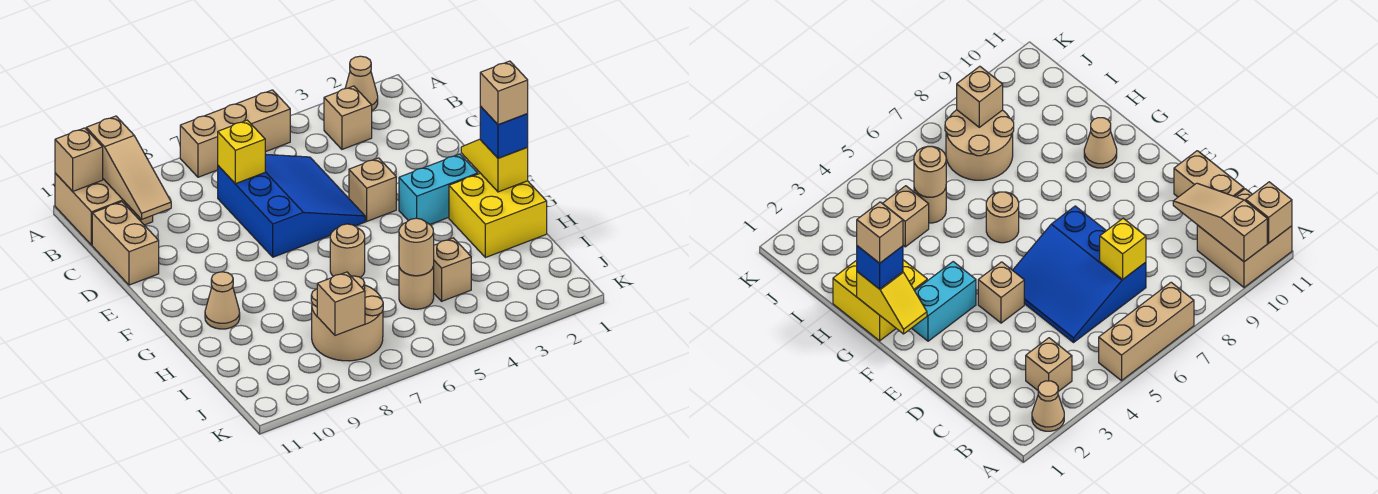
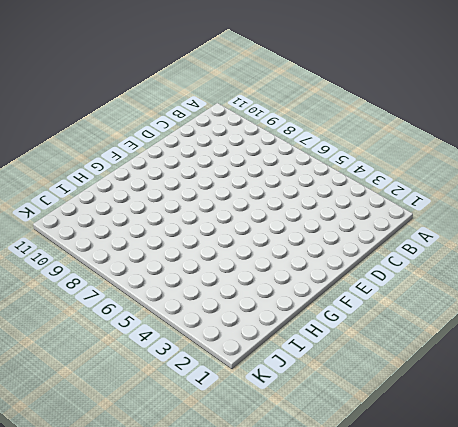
none -> tan 1x1 cone [345,56,378,110]
none -> tan 1x3 brick [180,90,290,177]
none -> tan 2x2 brick [55,173,153,245]

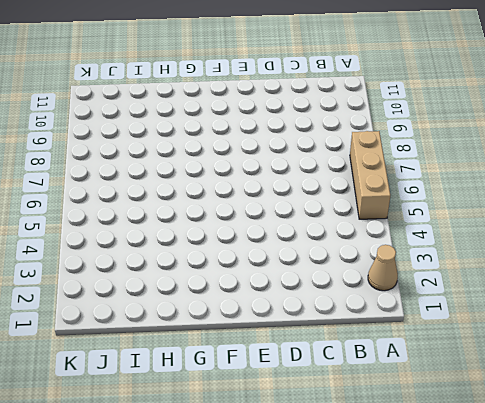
none -> tan 2x2 brick [55,173,153,245]
none -> tan 1x1 brick [324,86,372,149]
none -> blue 3x3 slope [218,154,365,257]

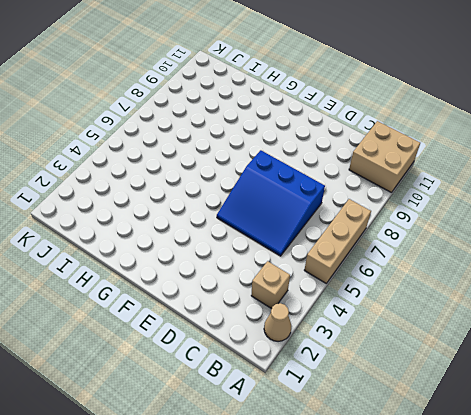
none -> tan 1x2 brick [92,202,159,285]
none -> tan 1x1 brick [349,158,396,221]
none -> cyan 1x2 brick [399,154,478,224]

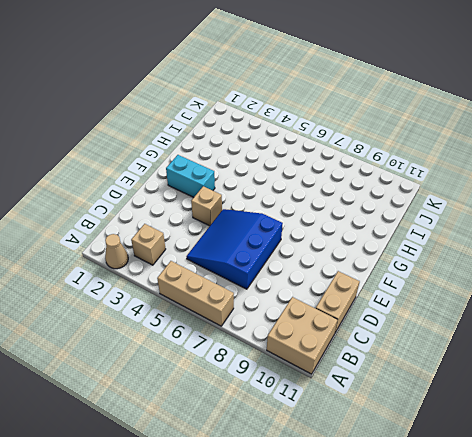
none -> yellow 2x2 brick [449,173,547,258]
none -> tan 1x1 round brick [330,224,365,278]
none -> tan 1x1 cone [205,272,240,329]

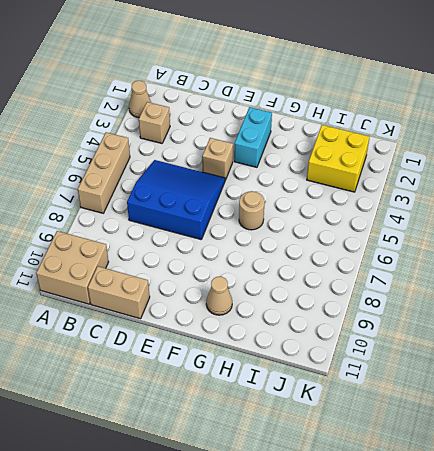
yellow 2x2 brick [307,125,369,192] -> yellow 2x2 brick moved to [449,173,547,258]
none -> tan 1x1 brick [434,238,471,301]
none -> tan 1x1 round brick [399,266,434,309]
none -> tan 2x2 round brick [311,276,383,361]

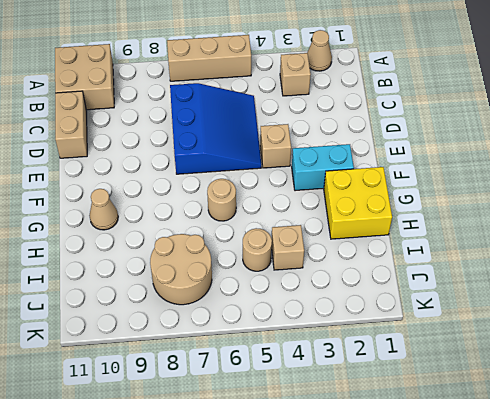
none -> tan 1x3 slope [86,116,171,219]
none -> tan 1x1 brick [55,128,103,191]
none -> yellow 1x1 brick [218,120,265,184]

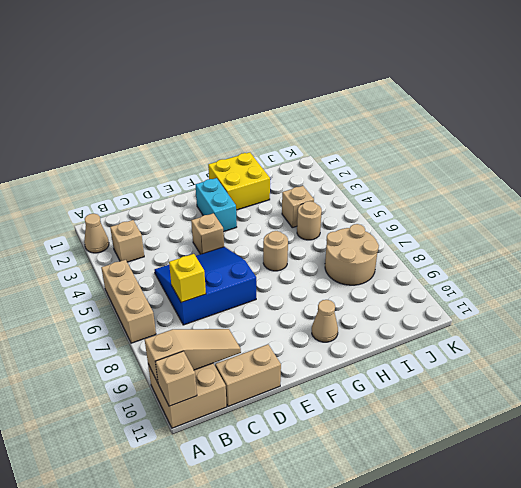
none -> yellow 1x2 slope [461,139,528,192]
none -> tan 1x1 round brick [399,218,434,276]
none -> tan 1x1 brick [317,272,365,335]

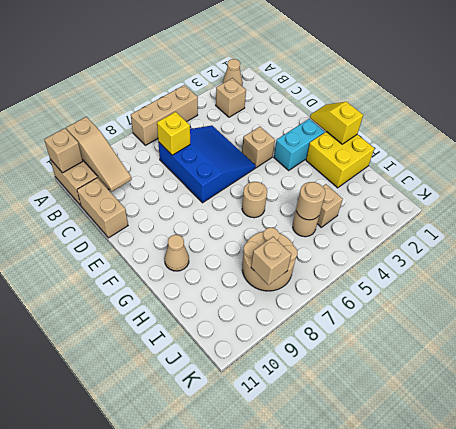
none -> blue 1x1 brick [480,106,528,158]
none -> tan 1x1 brick [480,61,528,125]

